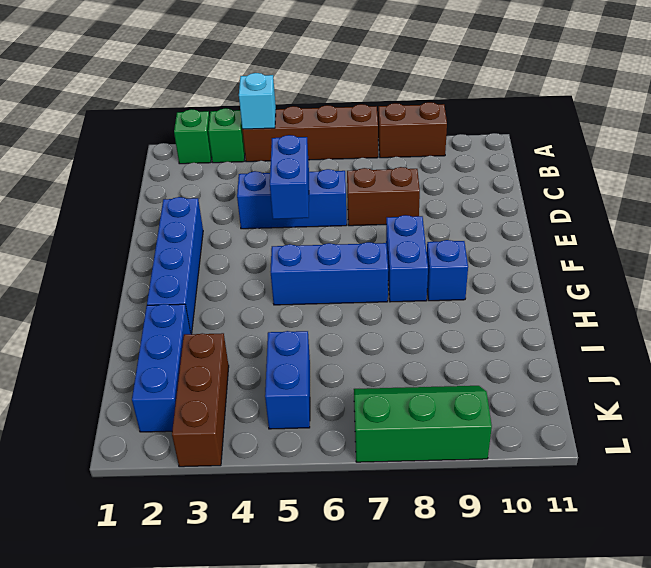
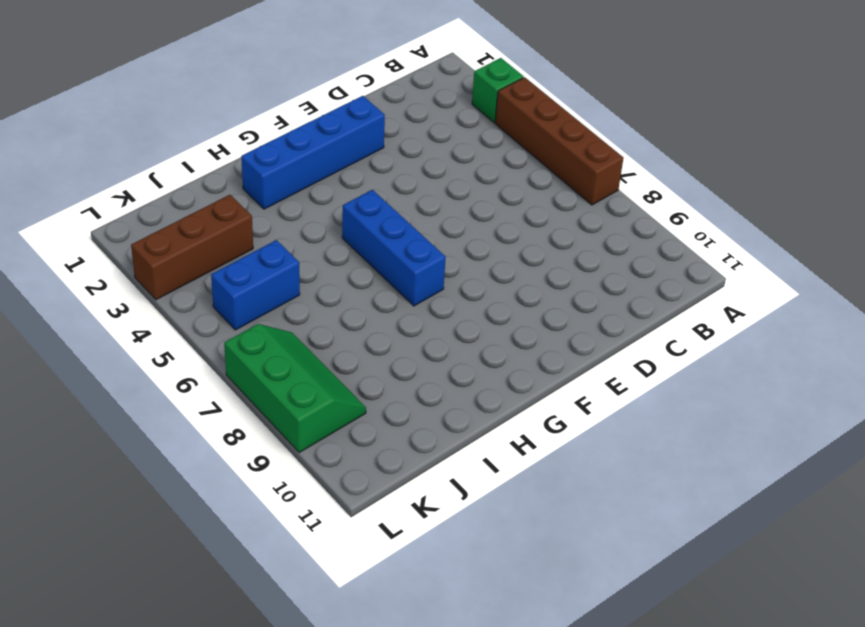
none -> green 1x1 brick [174,109,212,164]
none -> brown 1x2 brick [378,102,447,158]
none -> blue 1x3 brick [237,169,347,229]

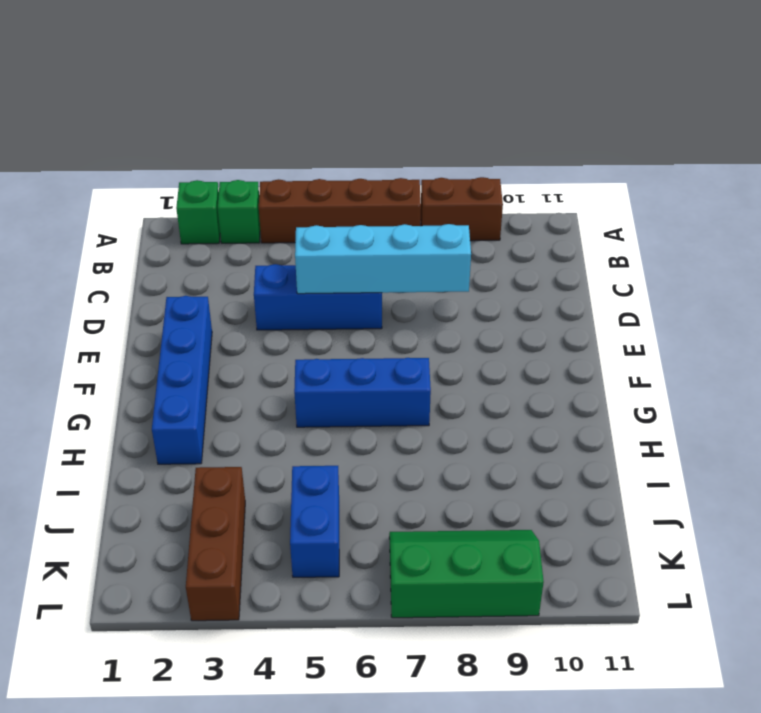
cyan 1x4 brick [295,224,471,294] -> blue 1x2 brick [270,135,309,219]
none -> brown 1x2 brick [347,167,420,226]
none -> blue 1x2 brick [386,215,428,302]
none -> blue 1x1 brick [427,240,468,301]

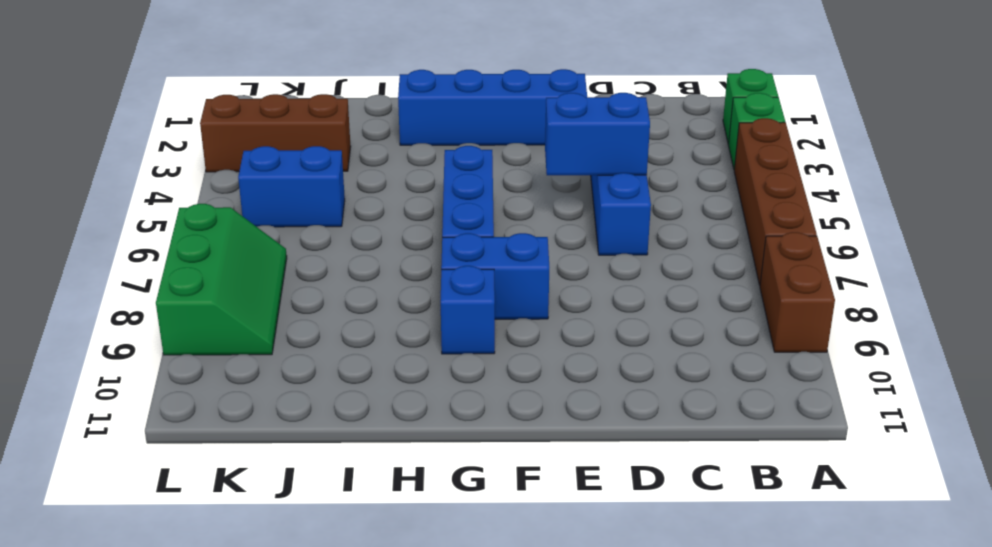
none -> brown 1x2 brick [347,167,420,226]
none -> blue 1x3 brick [132,304,191,432]
none -> cyan 1x1 brick [239,73,276,129]

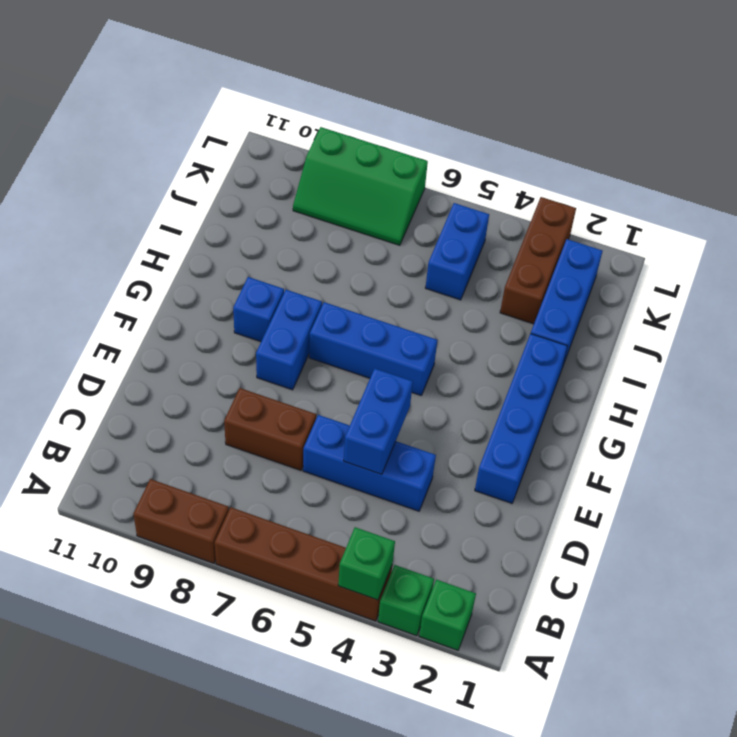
green 1x1 brick [338,527,395,600] -> cyan 1x1 brick [239,73,276,129]

